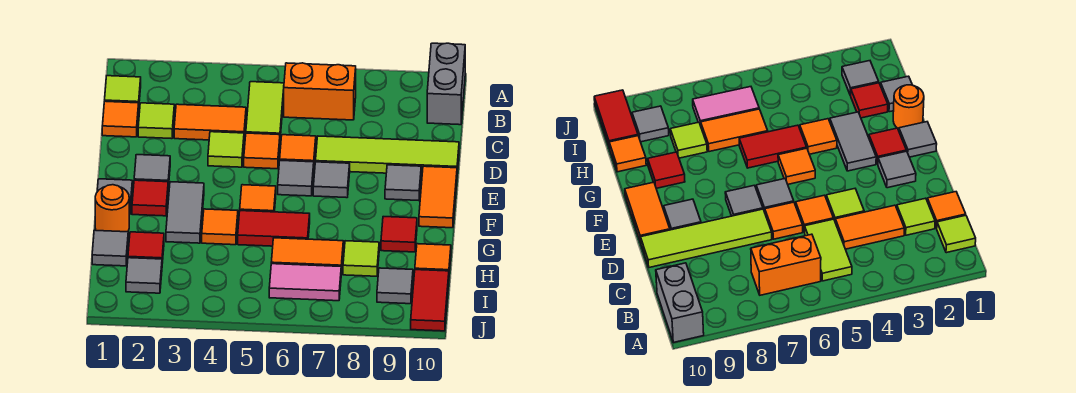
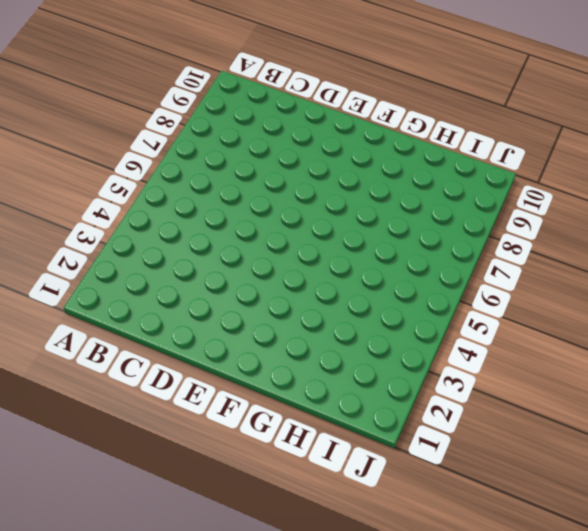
none -> grey 1x2 brick [427,43,465,125]
none -> lime 1x1 tile [105,76,141,103]
none -> lime 1x2 tile [246,82,284,137]
none -> orange 1x2 brick [284,63,356,120]

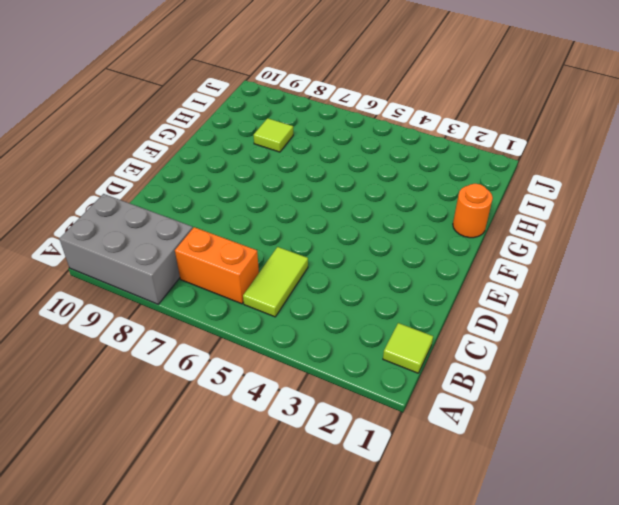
grey 2x3 brick [59,194,193,304] -> grey 1x2 brick [427,43,465,125]
none -> orange 1x1 tile [102,101,139,137]
none -> lime 1x1 tile [138,103,174,139]
none -> orange 1x2 tile [174,104,246,140]
none -> lime 1x1 tile [208,132,244,167]

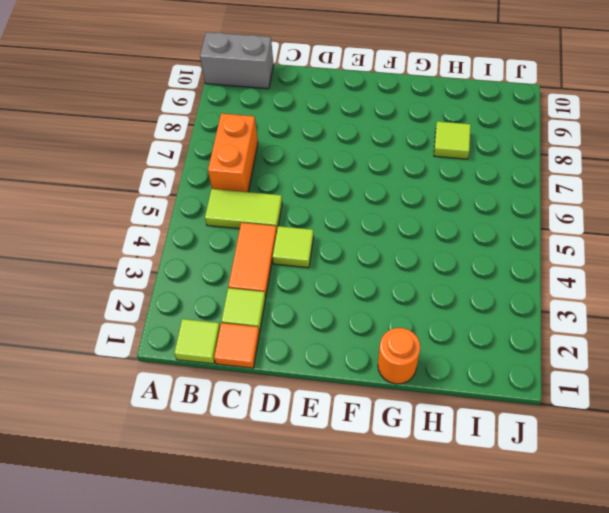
none -> orange 1x1 tile [244,133,280,169]
none -> orange 1x1 tile [280,135,316,162]
none -> lime 1x4 tile [316,136,459,175]
none -> grey 1x1 tile [134,155,170,188]

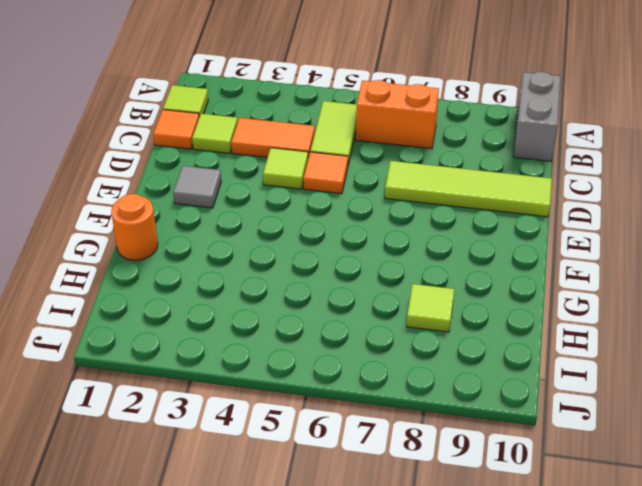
none -> orange 1x1 tile [280,135,316,162]
none -> grey 1x1 tile [278,160,314,196]
none -> grey 1x1 tile [313,162,350,198]
none -> grey 1x1 tile [385,165,421,201]

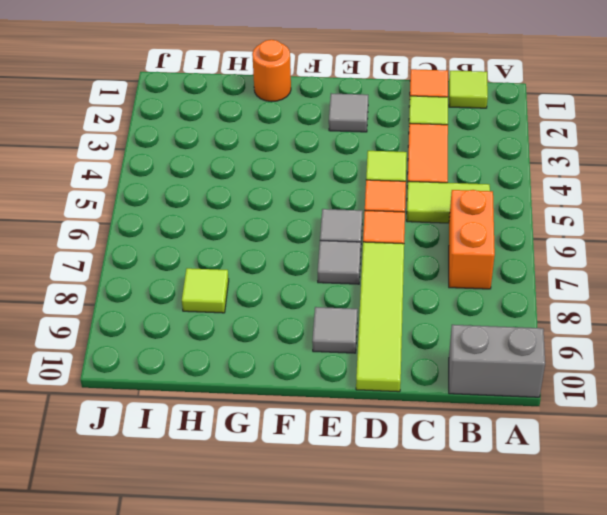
none -> orange 1x2 tile [419,166,457,228]
none -> grey 1x1 tile [97,179,132,214]
none -> red 1x1 tile [132,180,168,216]
none -> grey 1x2 tile [166,182,204,243]

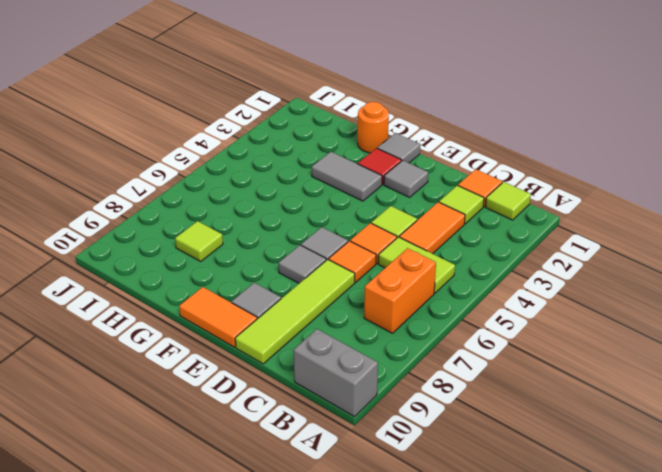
none -> orange 1x1 tile [240,185,276,212]
none -> orange 1x1 tile [202,209,238,245]
none -> red 1x2 tile [238,211,310,246]
none -> red 1x1 tile [381,217,417,252]

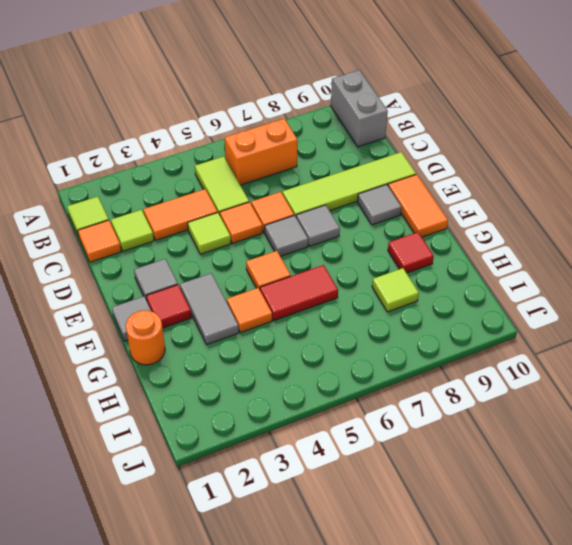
none -> grey 1x1 tile [92,230,128,266]
none -> red 1x1 tile [128,232,164,263]
none -> orange 1x2 tile [271,238,343,274]
none -> orange 1x1 tile [415,244,451,273]

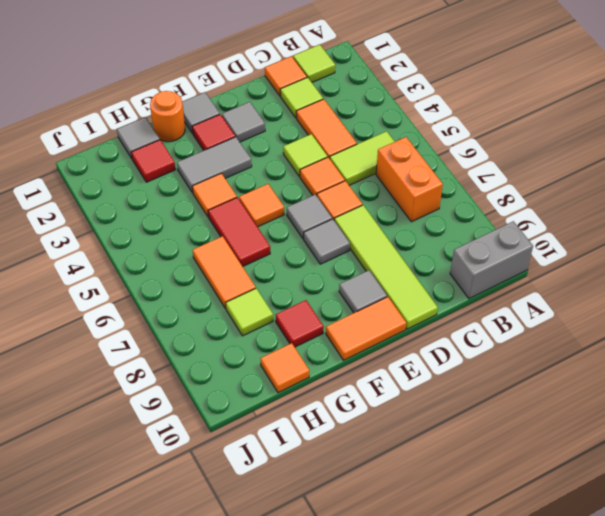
none -> grey 1x1 tile [126,258,162,293]
none -> pink 1x2 tile [269,264,341,301]
none -> grey 1x1 tile [377,268,413,304]
none -> red 1x2 tile [411,270,449,331]

